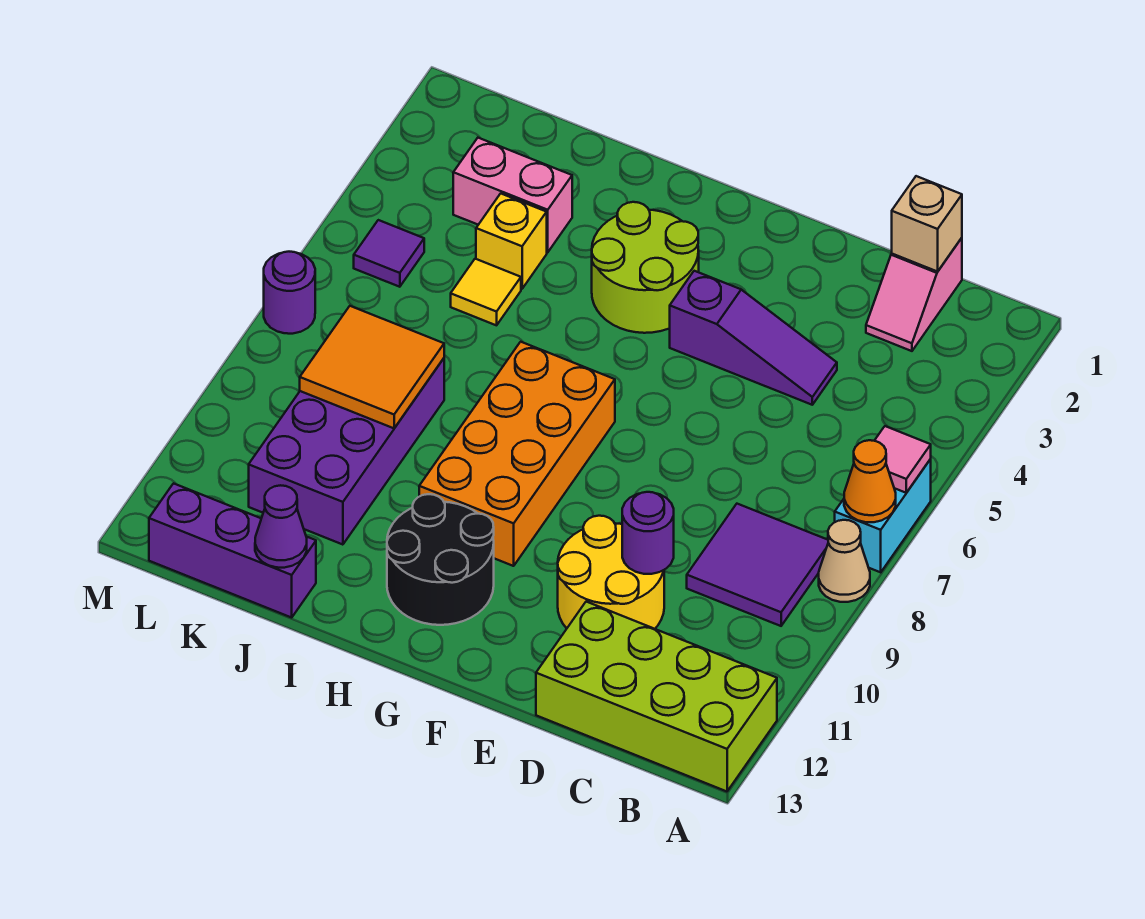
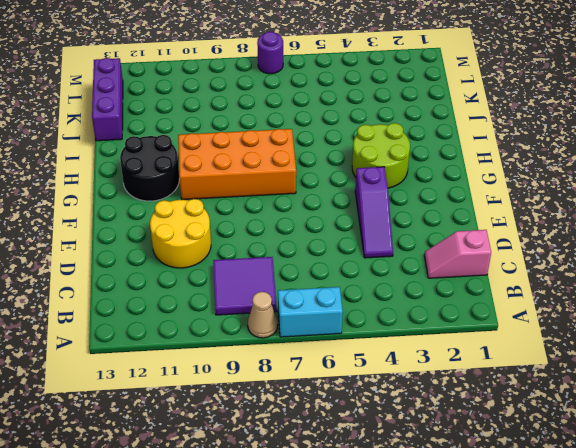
none -> lime 2x4 brick [536,602,777,791]
none -> pink 1x2 brick [453,138,572,252]
none -> yellow 1x1 brick [476,193,547,289]

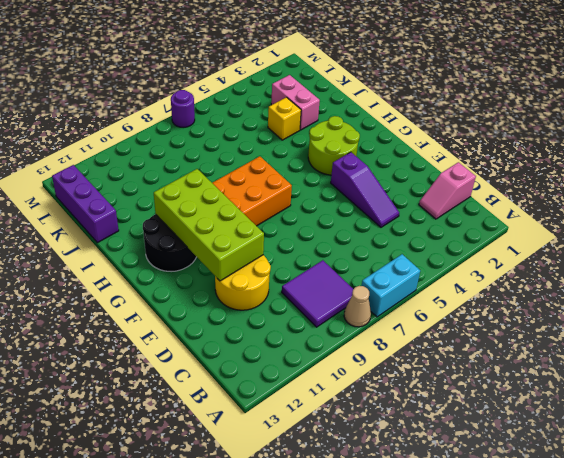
lime 2x4 brick [154,169,264,281] -> lime 2x4 brick moved to [536,602,777,791]
none -> yellow 1x1 tile [451,259,521,325]
none -> purple 2x4 brick [249,358,444,545]
none -> purple 1x1 tile [354,220,424,287]

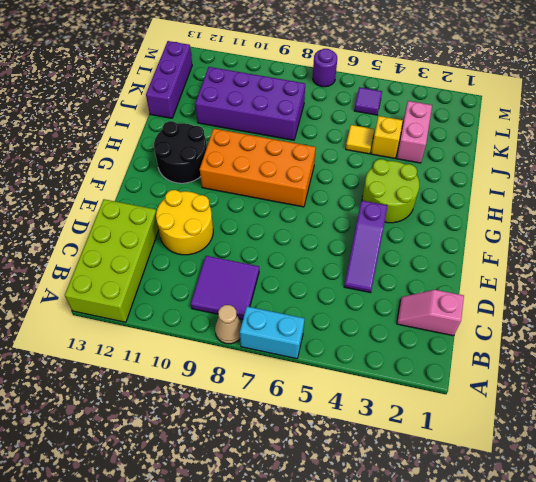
none -> pink 1x1 tile [874,426,931,493]
none -> orange 1x1 cone [844,440,896,522]
none -> tan 1x1 brick [892,176,962,272]

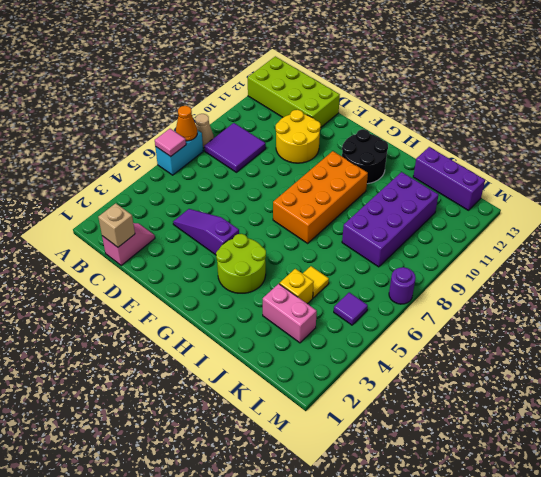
none -> purple 1x1 round brick [622,492,674,574]
none -> orange 2x2 tile [300,306,444,428]
none -> purple 1x1 cone [255,485,307,568]

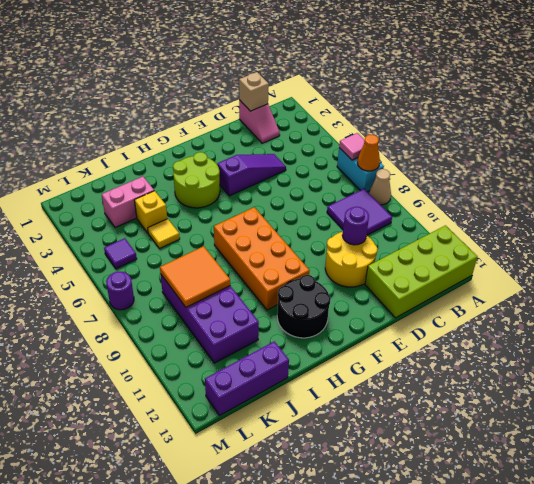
none -> purple 1x1 cone [255,485,307,568]

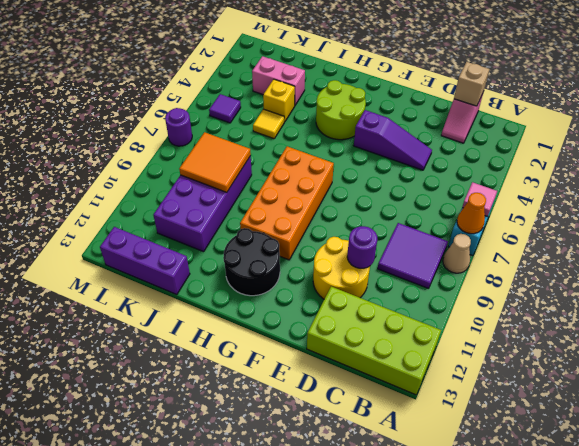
none -> purple 1x1 cone [255,485,307,568]

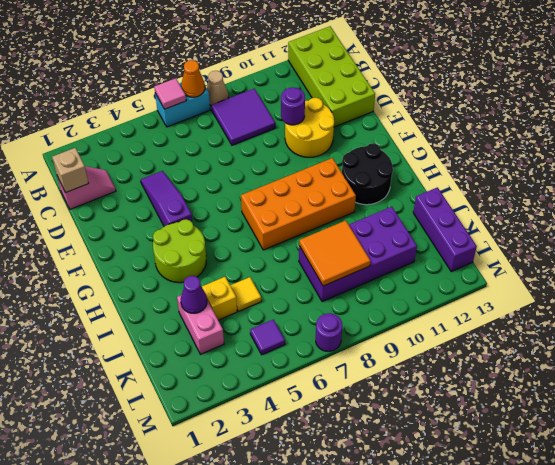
purple 1x1 cone [181,276,207,313] -> purple 1x1 cone moved to [255,485,307,568]

